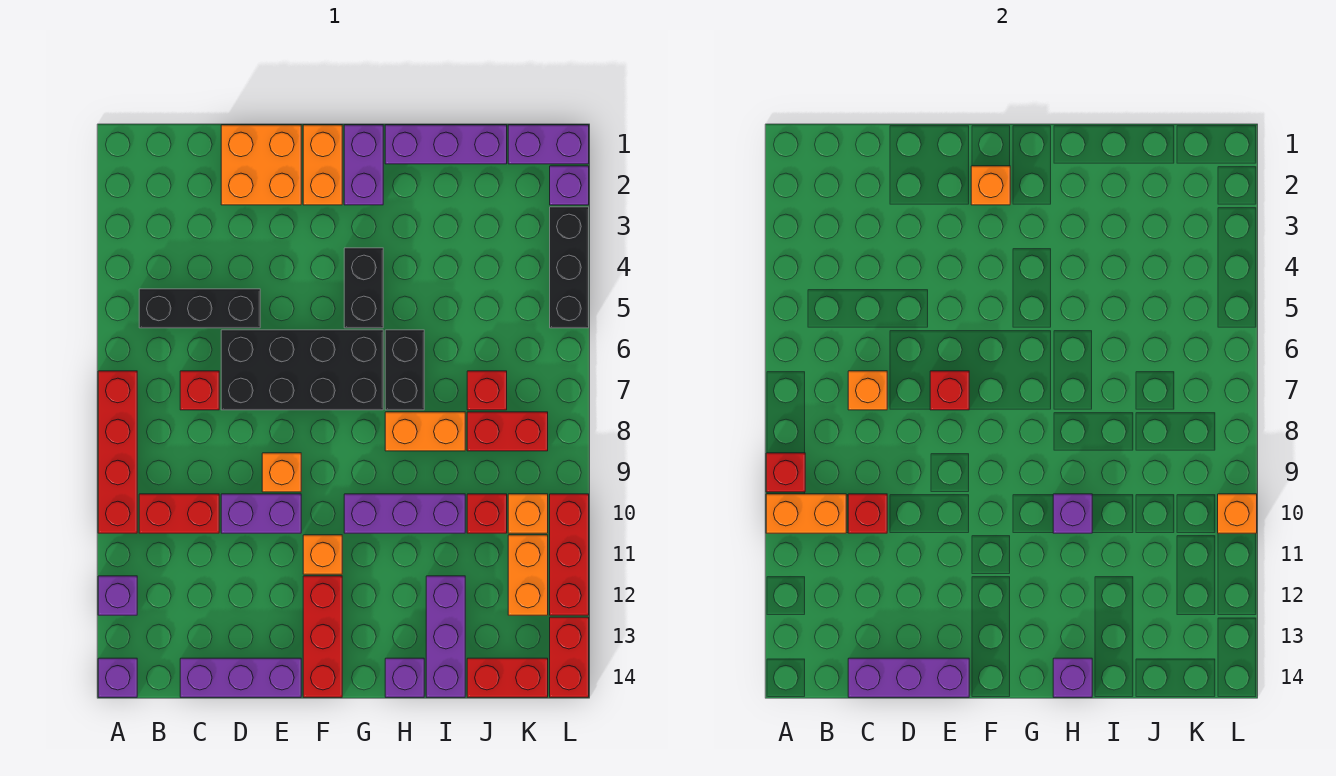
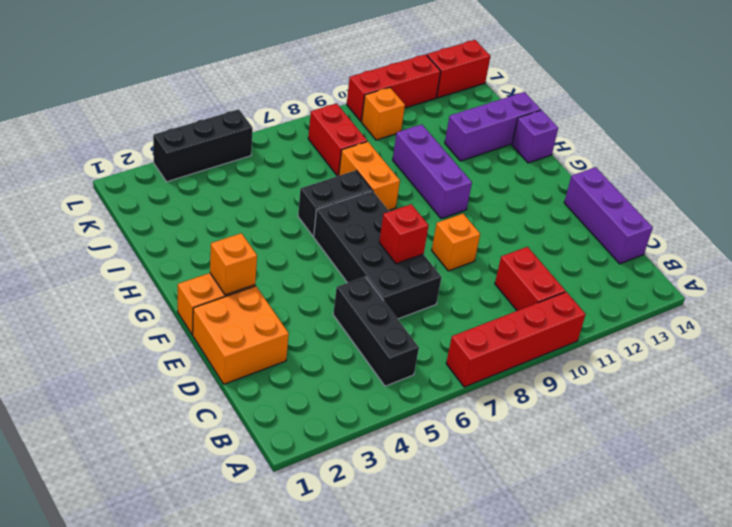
none -> purple 1x1 brick [98,576,137,615]
none -> purple 1x1 brick [98,658,137,697]
none -> red 1x1 brick [180,371,219,410]
none -> purple 1x2 brick [221,494,301,533]

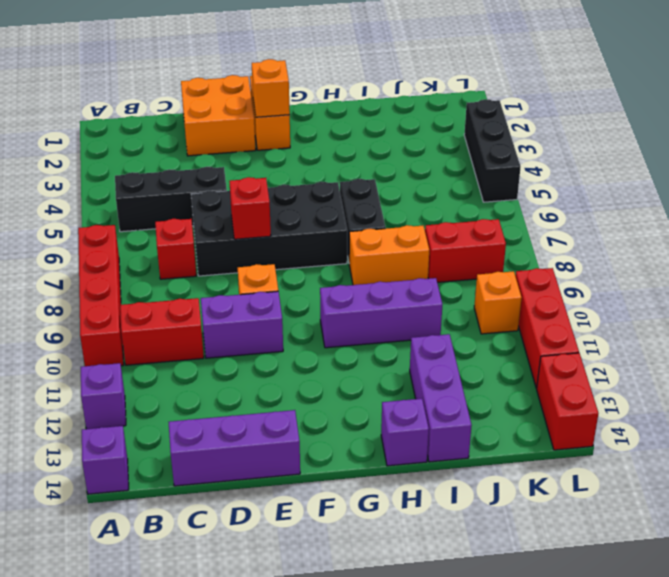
none -> orange 1x1 brick [303,535,342,574]
none -> red 1x3 brick [303,576,342,697]
none -> purple 1x2 brick [344,125,383,205]
none -> black 1x2 brick [344,248,383,328]

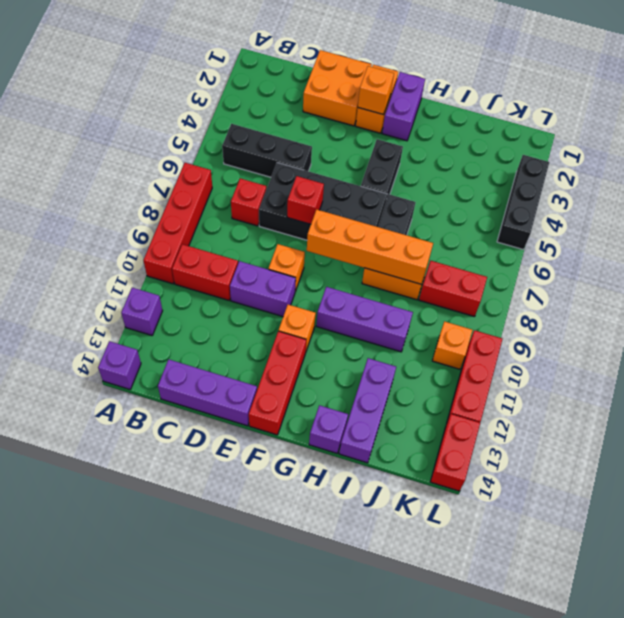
orange 1x4 brick [307,210,433,284] -> none
none -> purple 1x3 brick [385,125,507,164]
none -> red 1x1 brick [467,371,507,410]
none -> red 1x1 brick [467,494,507,533]
none -> red 1x2 brick [467,658,548,697]

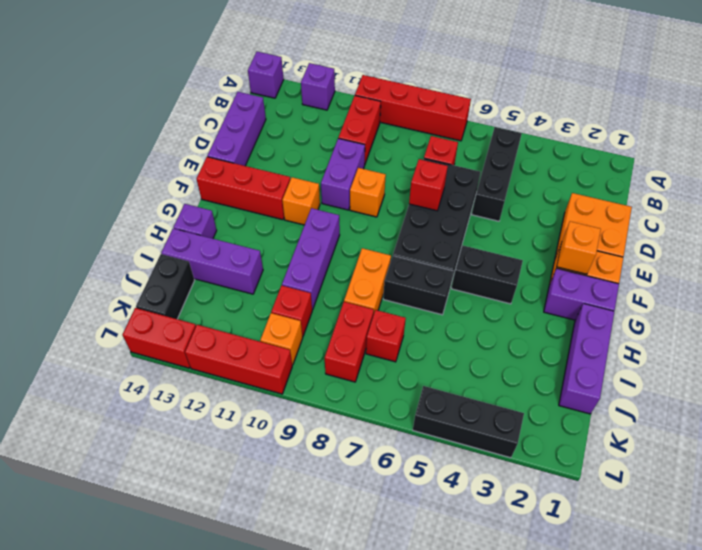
black 1x2 brick [136,254,195,319] -> red 1x2 brick [467,658,548,697]
none -> purple 1x2 brick [508,125,589,164]
none -> orange 1x2 brick [508,535,548,615]
none -> purple 1x1 brick [550,166,589,205]
none -> red 1x1 brick [766,453,805,492]

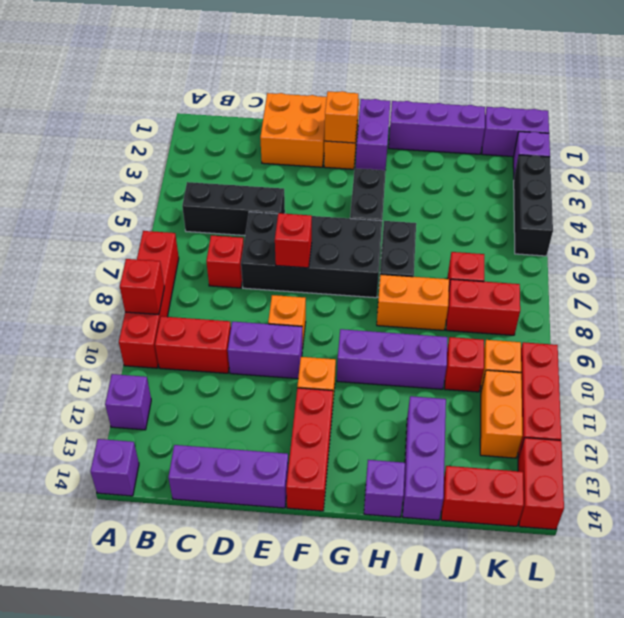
none -> orange 1x2 brick [766,494,846,533]
none -> orange 1x1 brick [848,371,887,410]
none -> red 1x1 brick [848,494,887,533]
none -> purple 1x3 brick [848,658,969,697]

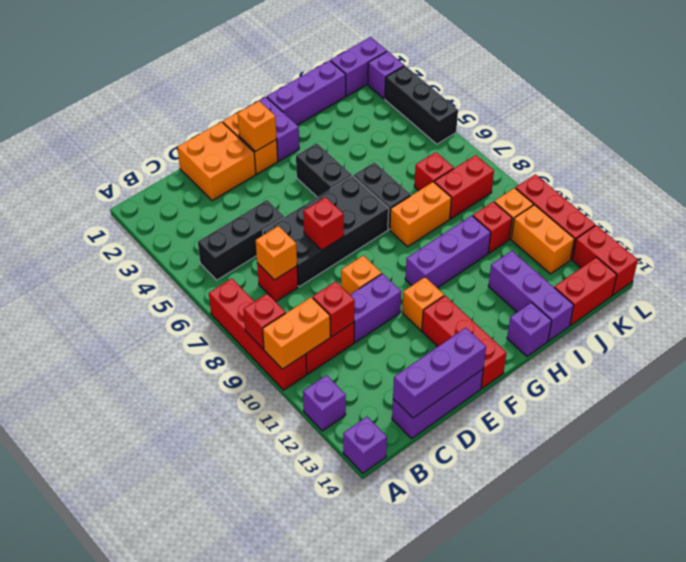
none -> purple 1x1 brick [1053,494,1092,533]
none -> purple 1x1 brick [1053,658,1092,697]
none -> orange 1x1 brick [1218,494,1257,533]

